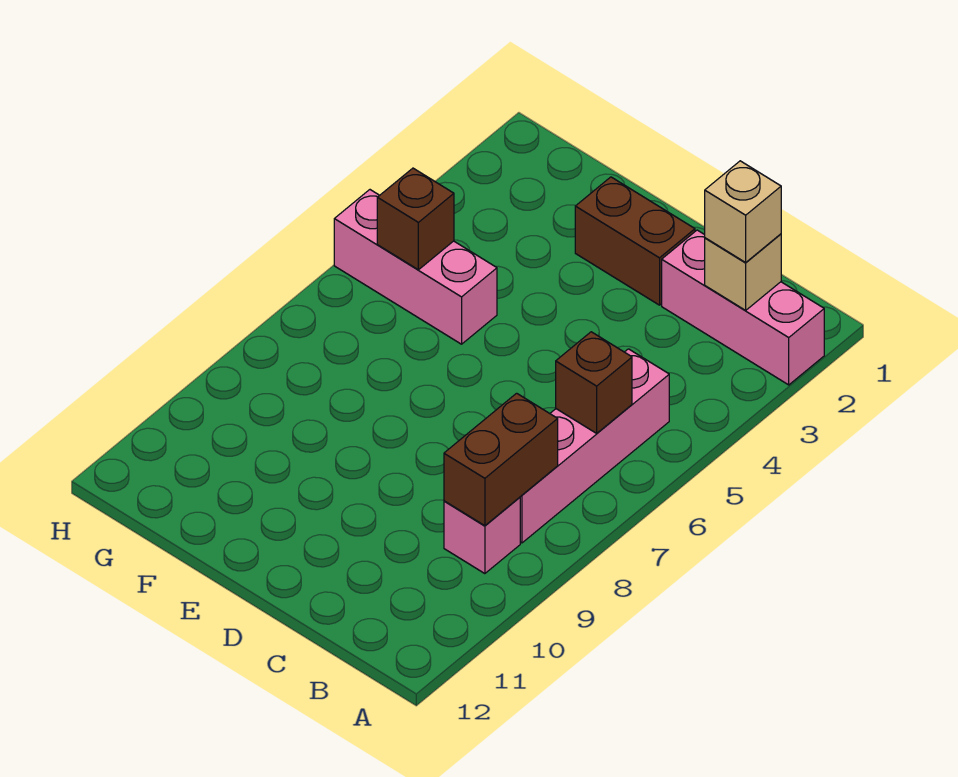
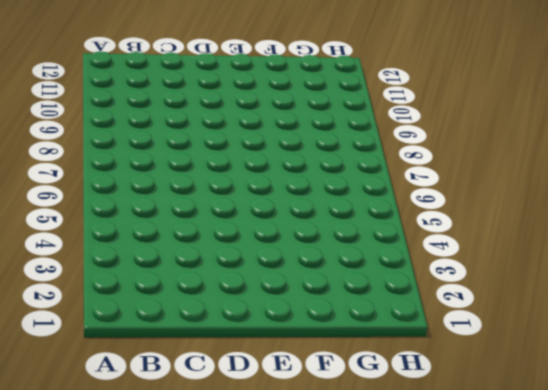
none -> pink 1x3 brick [662,230,824,385]
none -> pink 1x4 brick [520,349,669,543]

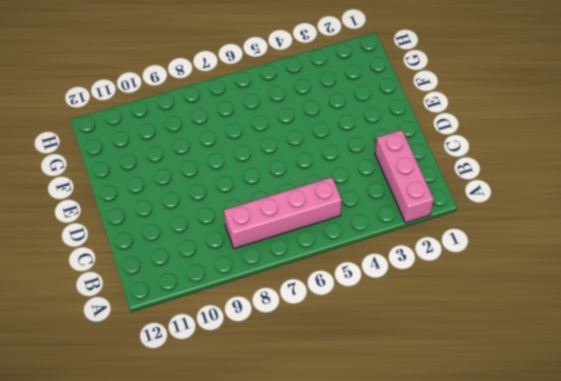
none -> pink 1x1 brick [444,497,520,574]
none -> brown 1x2 brick [575,177,695,305]

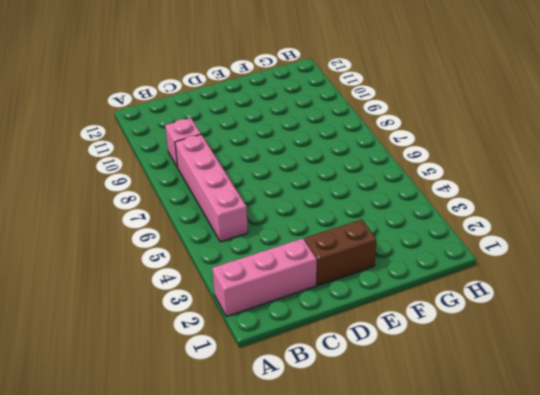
none -> pink 1x3 brick [334,190,497,344]
none -> tan 1x1 brick [705,234,781,311]

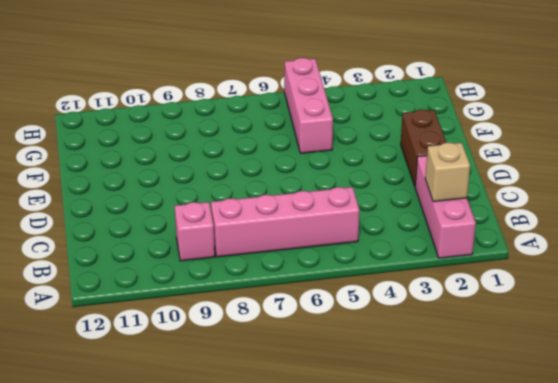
none -> brown 1x1 brick [556,332,632,433]
none -> brown 1x2 brick [444,393,558,526]

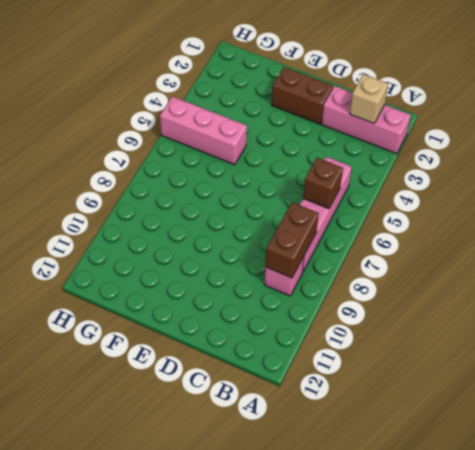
none -> brown 1x1 brick [377,168,454,270]
none -> tan 1x1 brick [705,161,781,262]

